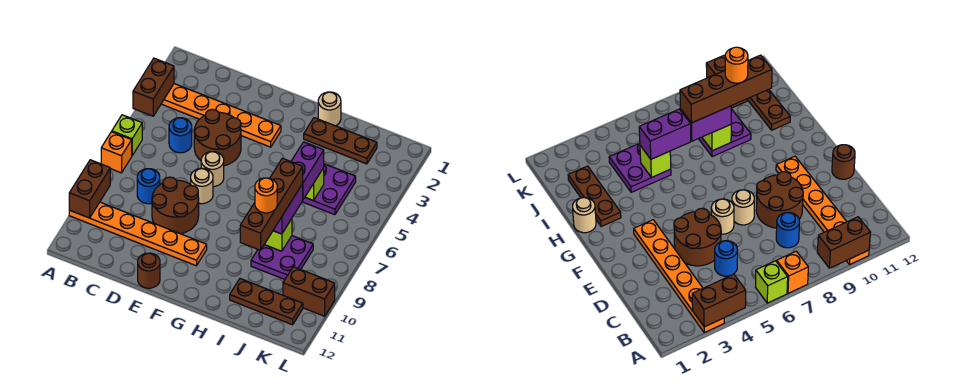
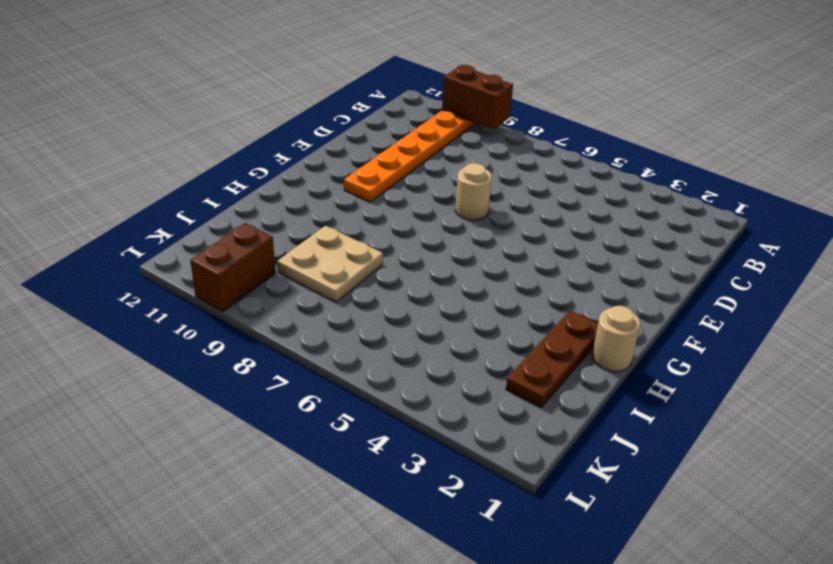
tan 2x2 plate [277,226,383,302] -> purple 2x2 plate [251,236,313,279]
none -> orange 1x6 plate [161,84,281,147]
none -> lime 1x1 brick [112,115,142,155]
none -> orange 1x1 brick [101,132,132,173]

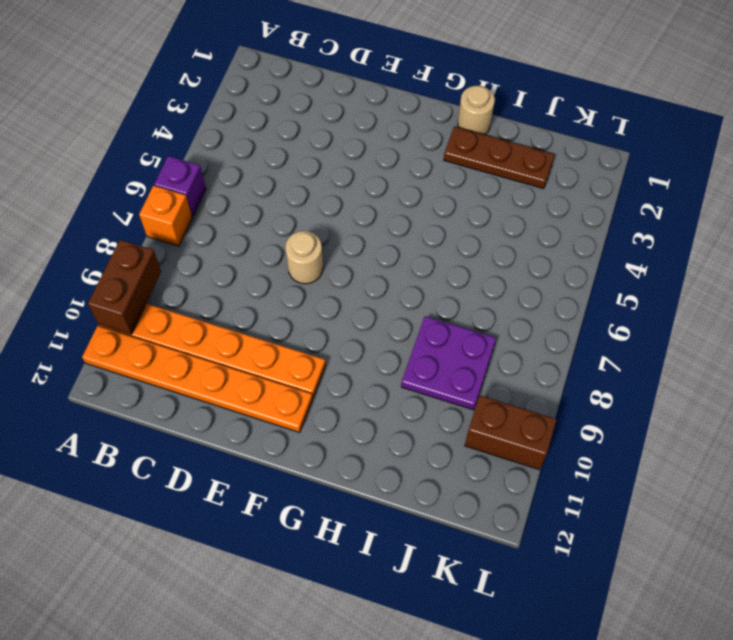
purple 1x1 brick [154,156,206,216] -> lime 1x1 brick [112,115,142,155]
orange 1x6 plate [82,326,313,433] -> orange 1x6 plate moved to [161,84,281,147]
none -> blue 1x1 round brick [169,118,192,153]
none -> blue 1x1 round brick [137,169,160,204]
none -> brown 2x2 round brick [194,109,241,166]

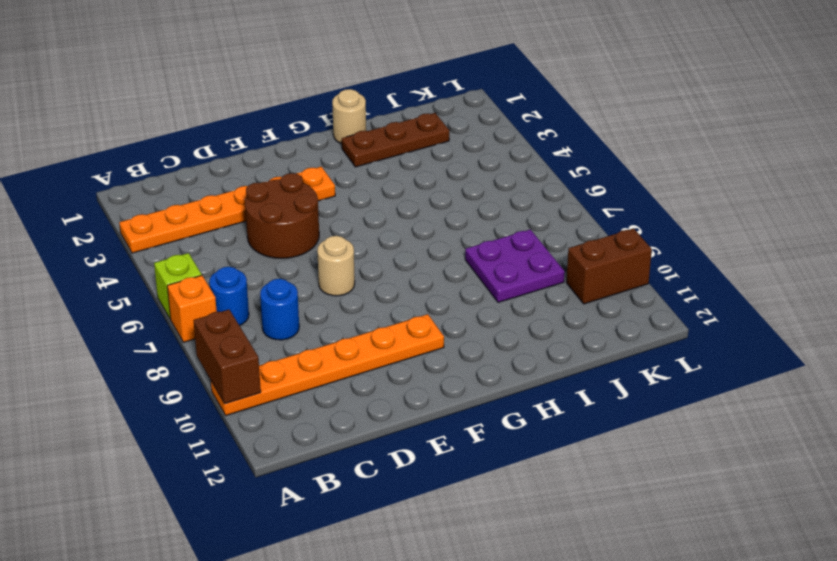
blue 1x1 round brick [209,267,249,326] -> blue 1x1 round brick moved to [169,118,192,153]
none -> brown 2x2 round brick [152,177,199,234]
none -> tan 1x1 round brick [201,152,224,187]
none -> brown 1x1 round brick [138,253,160,288]

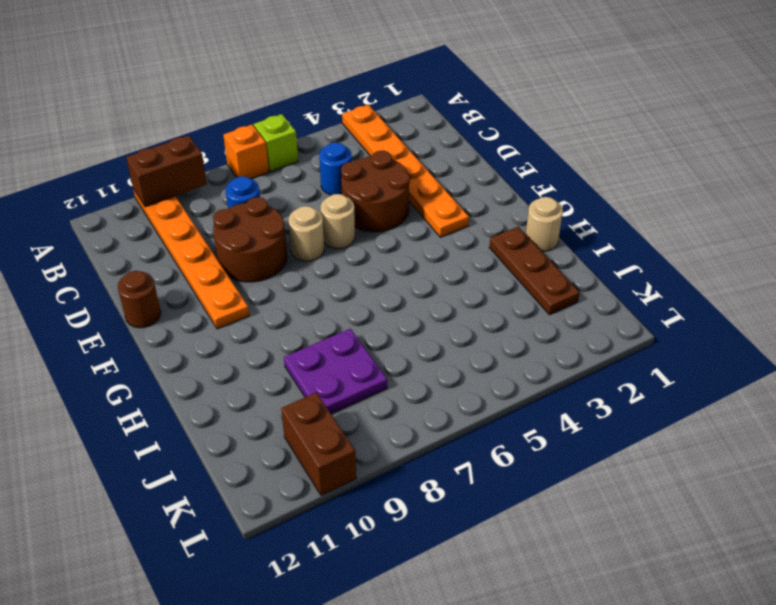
none -> purple 2x2 plate [302,164,356,215]
none -> brown 1x3 plate [230,279,303,325]
none -> brown 1x2 brick [133,58,174,116]

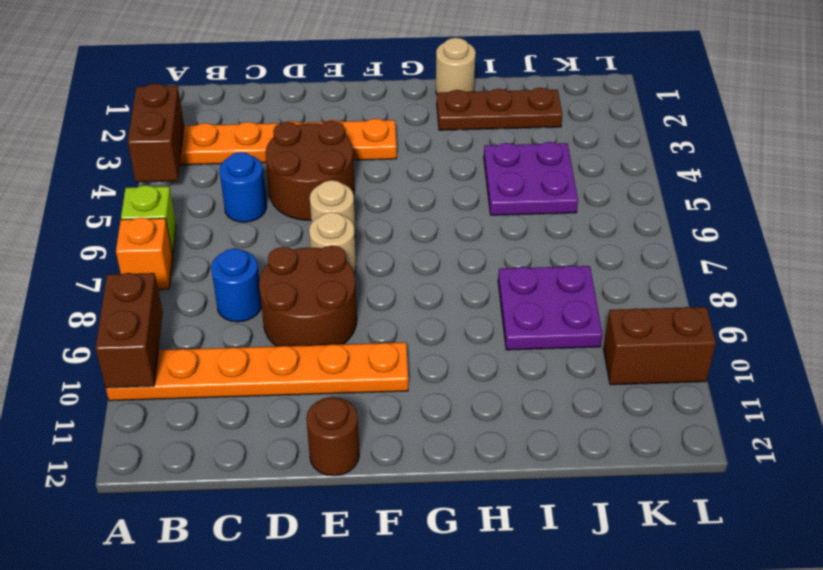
none -> brown 1x3 plate [230,279,303,325]
none -> lime 1x1 brick [305,168,324,201]
none -> lime 1x1 brick [264,219,292,251]

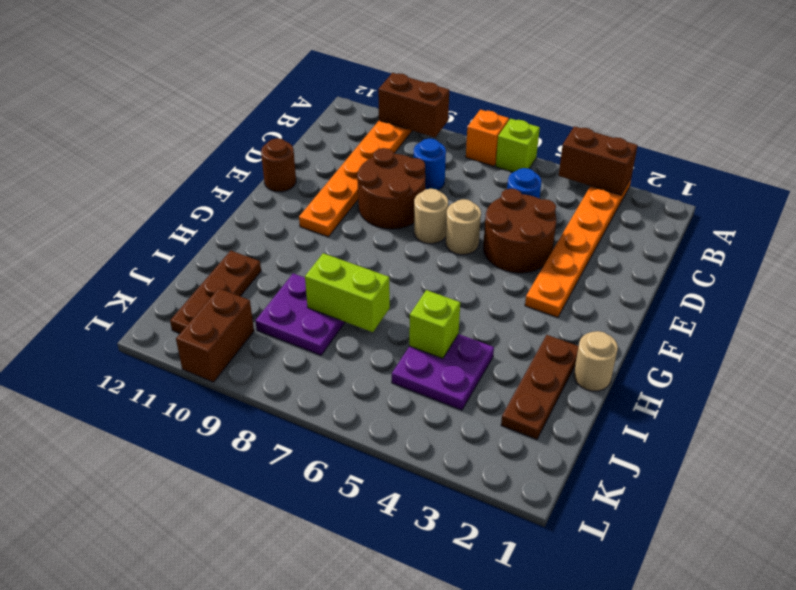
lime 1x2 brick [305,253,390,332] -> lime 1x1 brick [264,219,292,251]
none -> purple 1x2 brick [291,142,324,199]
none -> purple 1x2 brick [273,184,303,234]
none -> brown 1x4 brick [240,158,303,250]

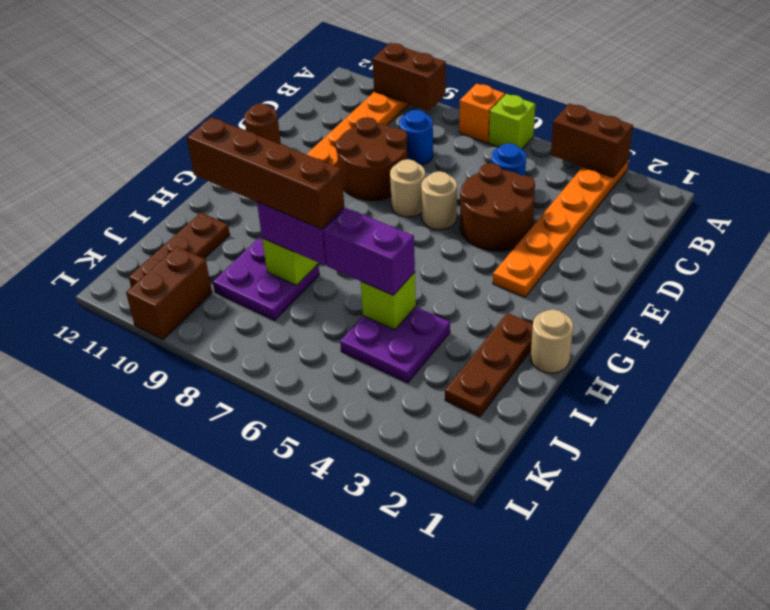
none -> orange 1x1 round brick [255,178,277,213]

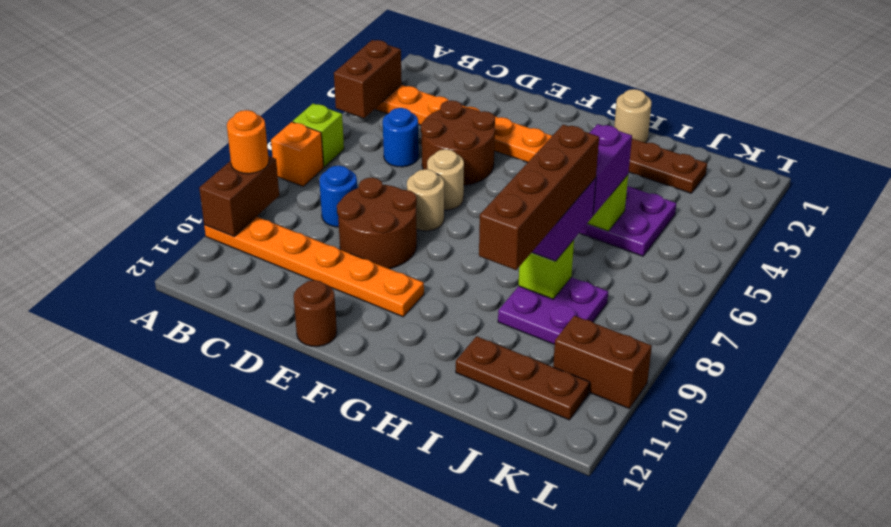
orange 1x1 round brick [227,110,269,174] -> orange 1x1 round brick moved to [255,178,277,213]

